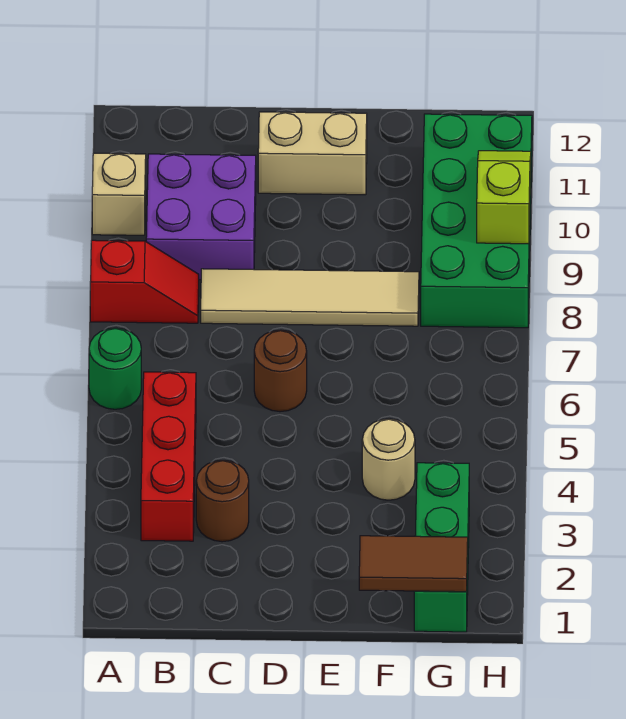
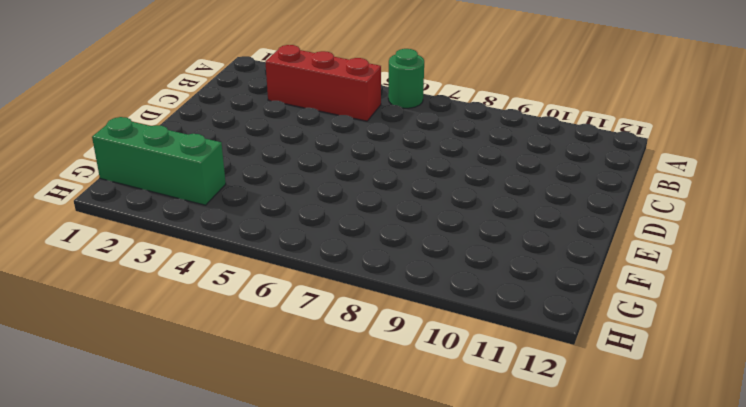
none -> red 1x2 slope [90,240,199,323]
none -> tan 1x1 brick [92,153,146,235]
none -> purple 2x2 brick [146,154,256,280]

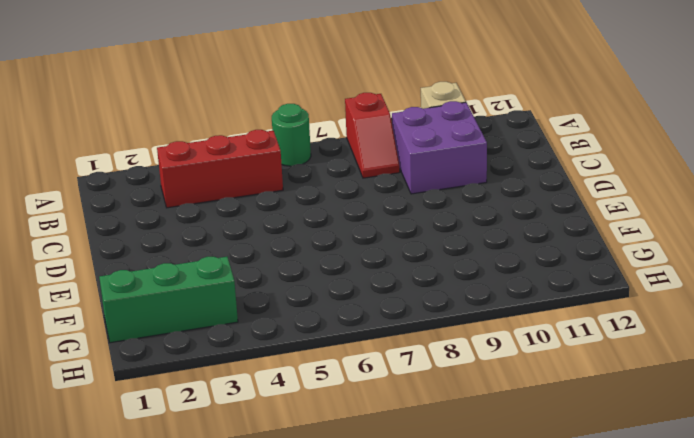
none -> brown 1x1 round brick [196,460,249,542]
none -> tan 1x4 tile [201,269,419,326]
none -> brown 1x1 round brick [254,330,307,412]

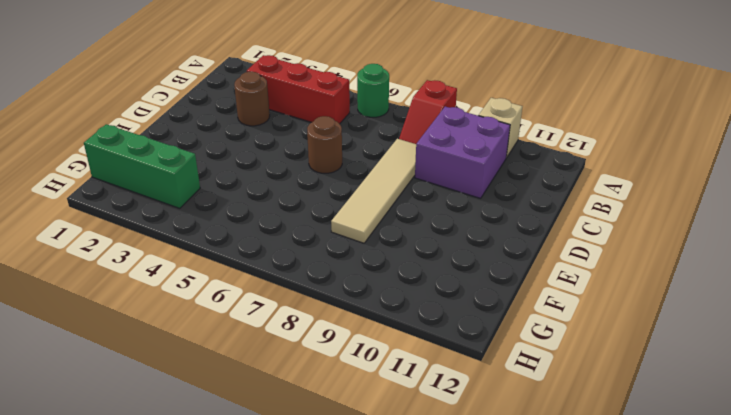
none -> tan 1x2 brick [258,112,367,195]
none -> tan 1x1 round brick [362,419,415,500]
none -> green 2x4 brick [421,114,532,328]

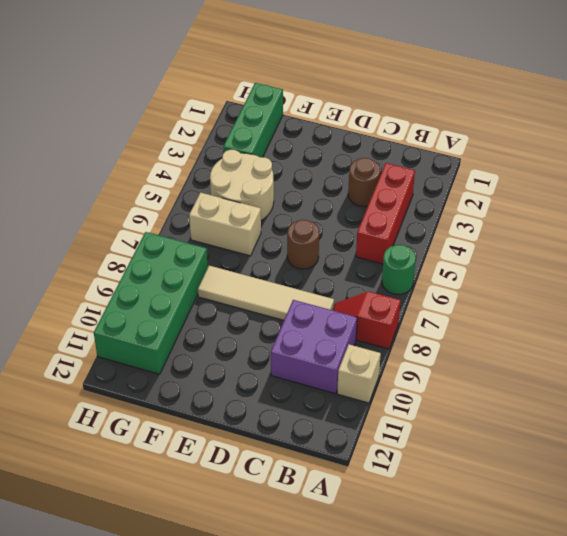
tan 2x2 round brick [210,150,274,220] -> tan 1x1 round brick [362,419,415,500]
tan 1x2 brick [189,193,261,256] -> tan 1x2 brick moved to [258,112,367,195]
none -> brown 1x2 tile [359,536,468,592]
none -> lime 1x2 slope [477,151,531,244]

